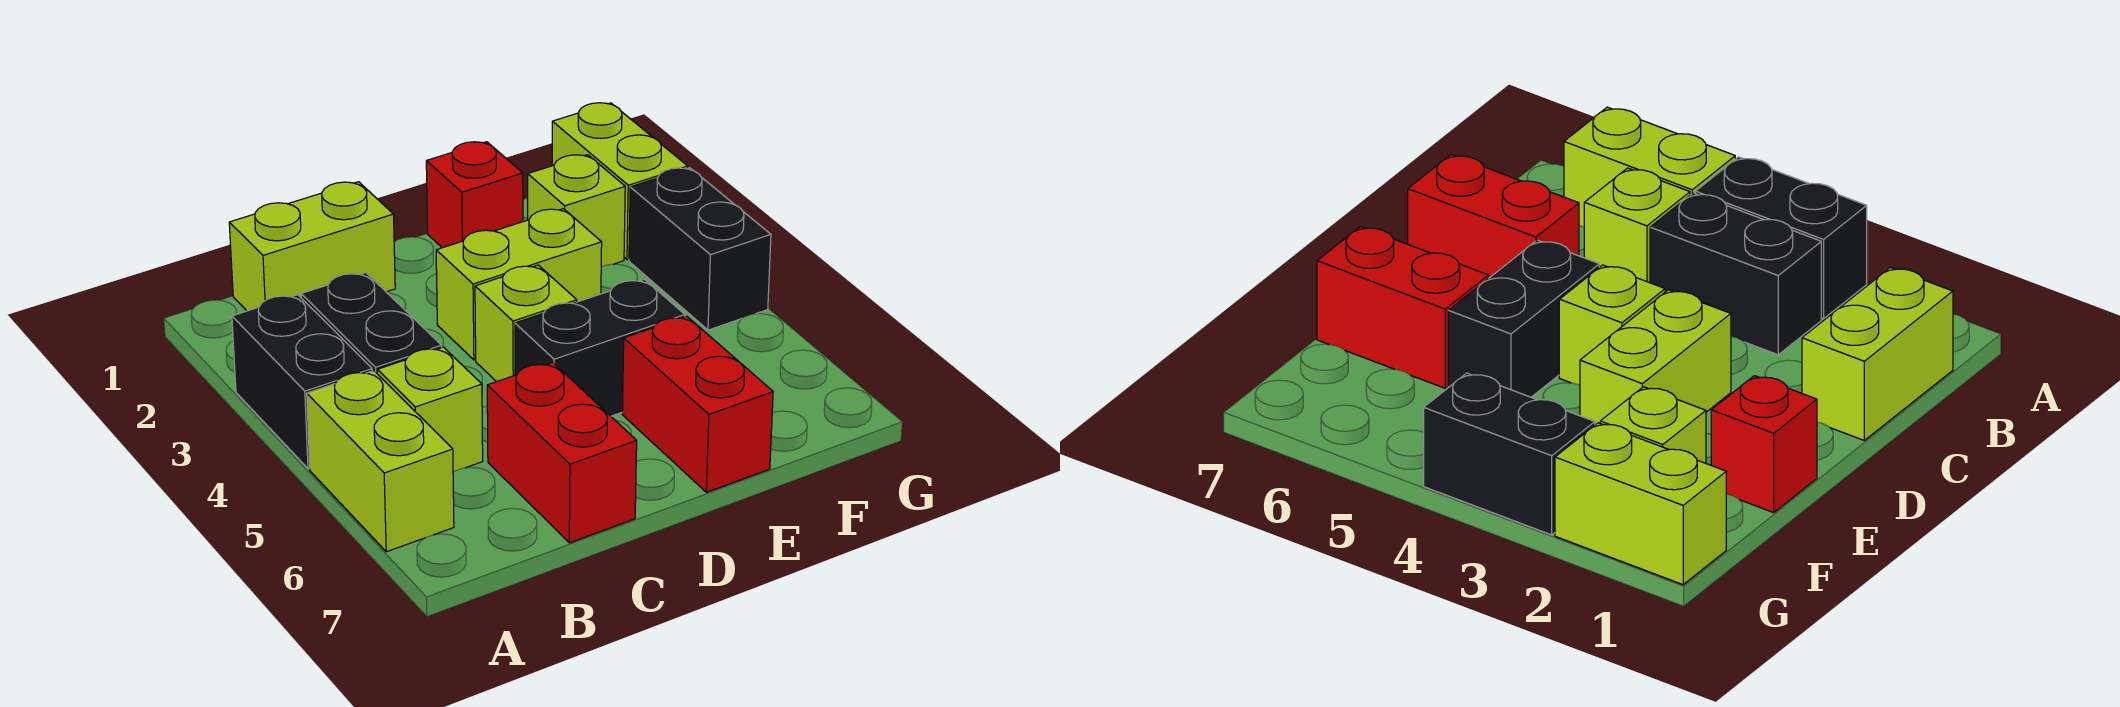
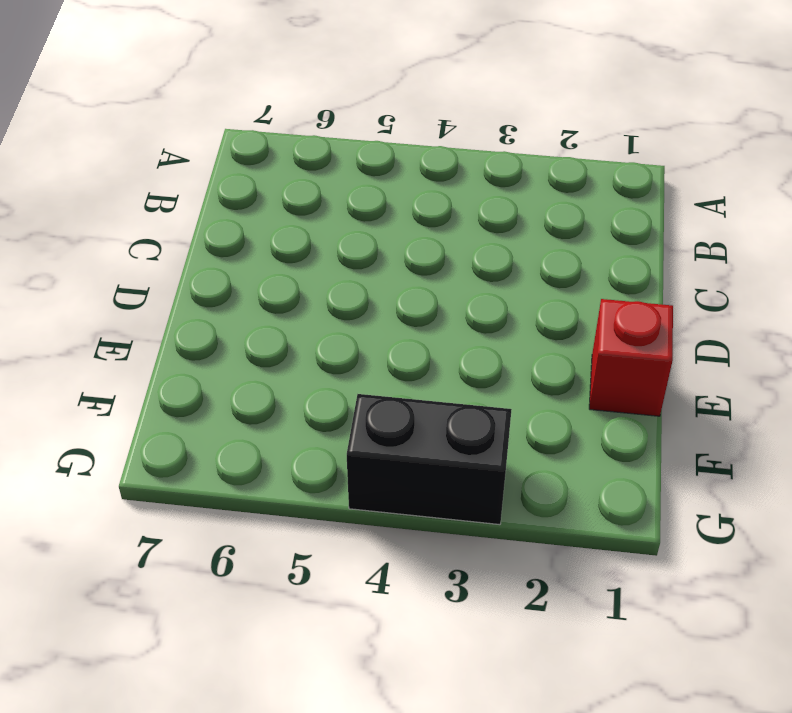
none -> black 1x2 brick [232,295,372,469]
none -> lime 1x2 brick [307,371,454,552]
none -> lime 1x2 brick [229,182,395,311]

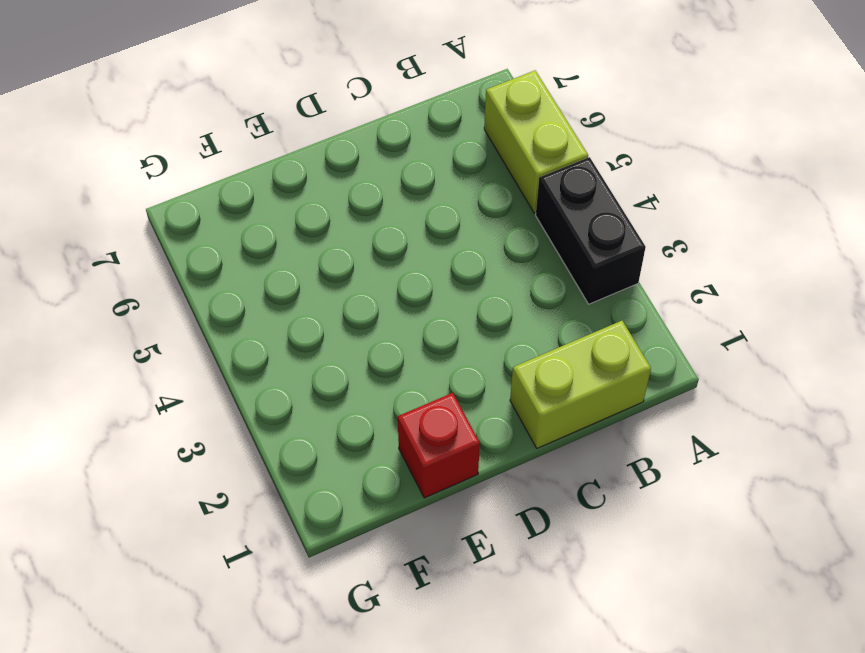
none -> black 1x2 brick [301,273,442,373]
none -> lime 1x1 brick [377,347,483,472]
none -> red 1x2 brick [487,362,637,543]

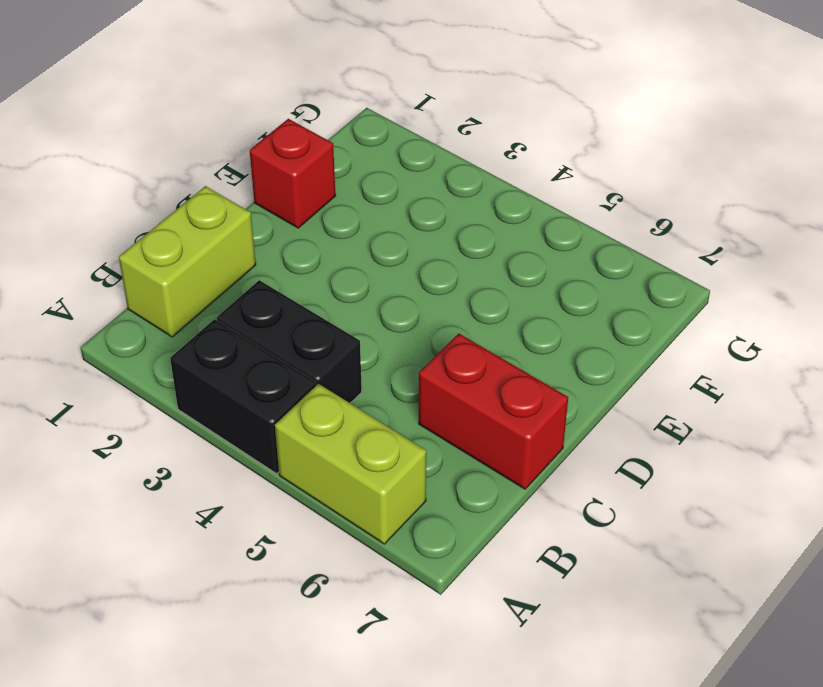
none -> lime 1x1 brick [377,347,483,472]
none -> lime 1x2 brick [436,209,602,360]
none -> lime 1x1 brick [475,265,577,382]

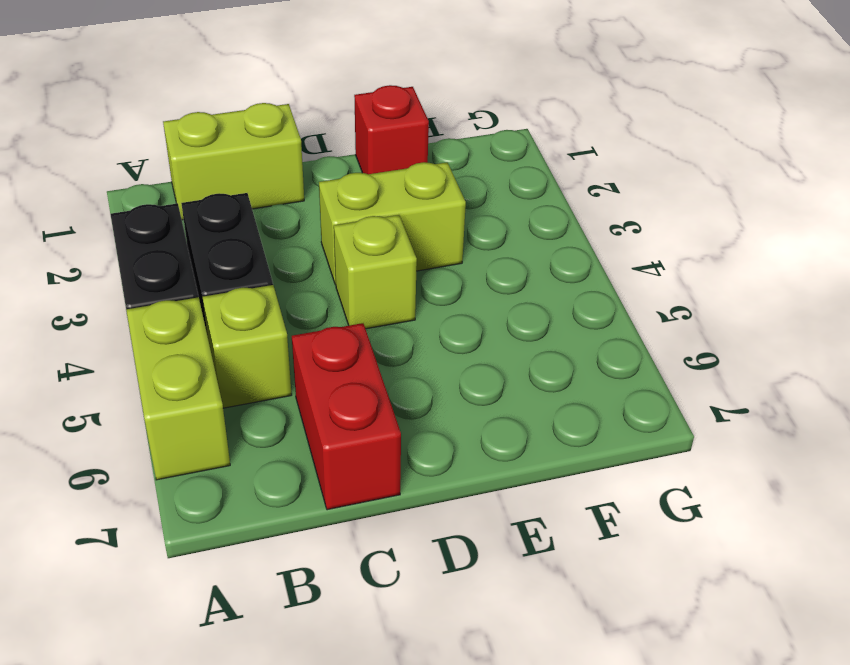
none -> black 1x2 brick [515,279,685,416]
none -> red 1x2 brick [622,316,773,492]
none -> lime 1x1 brick [528,155,625,267]

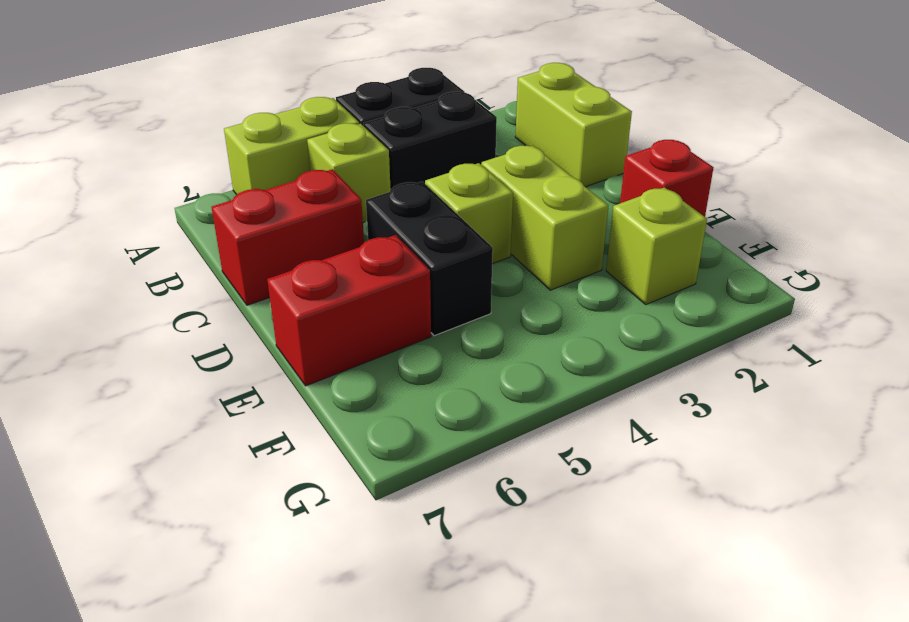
none -> lime 1x2 brick [552,103,688,260]
none -> black 1x2 brick [629,168,771,330]

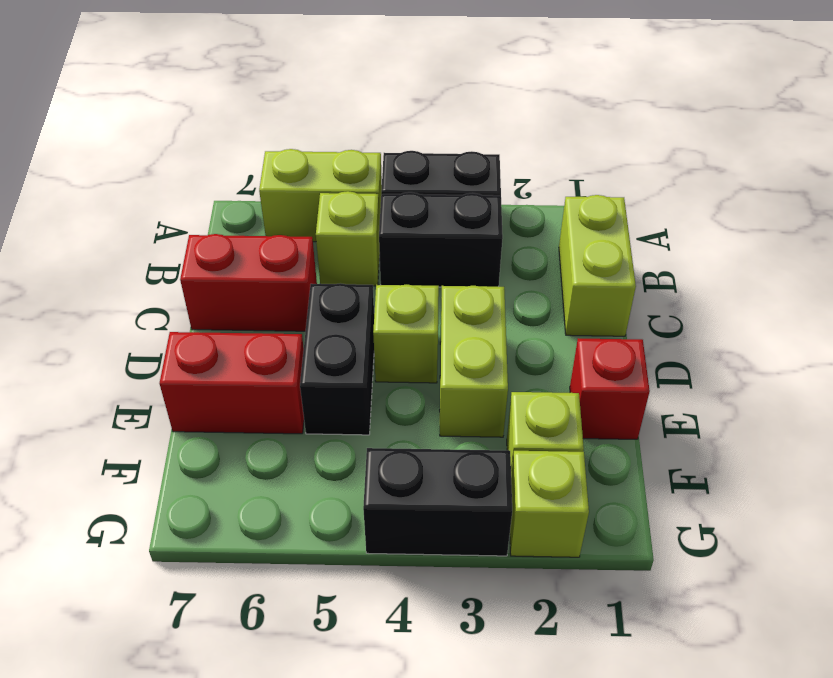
lime 1x1 brick [510,451,589,557] -> lime 1x2 brick [552,103,688,260]

